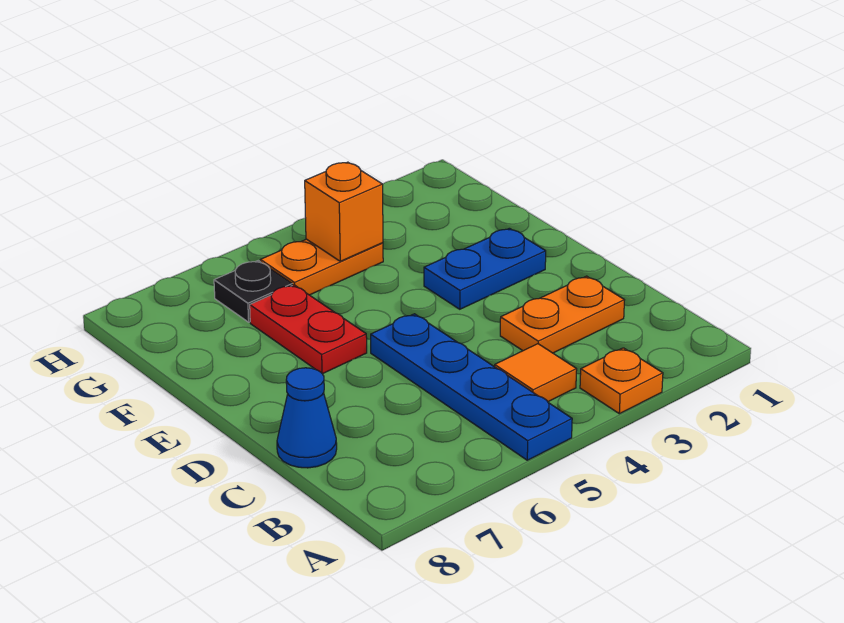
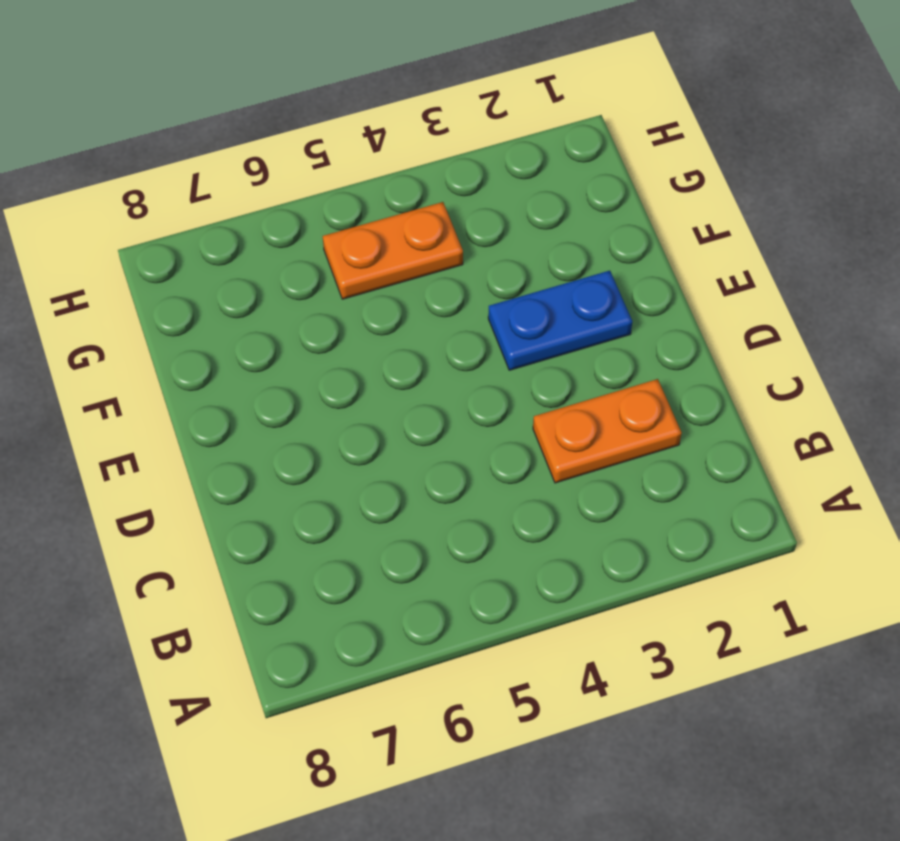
none -> orange 1x1 plate [580,348,663,414]
none -> blue 1x4 plate [371,314,572,460]

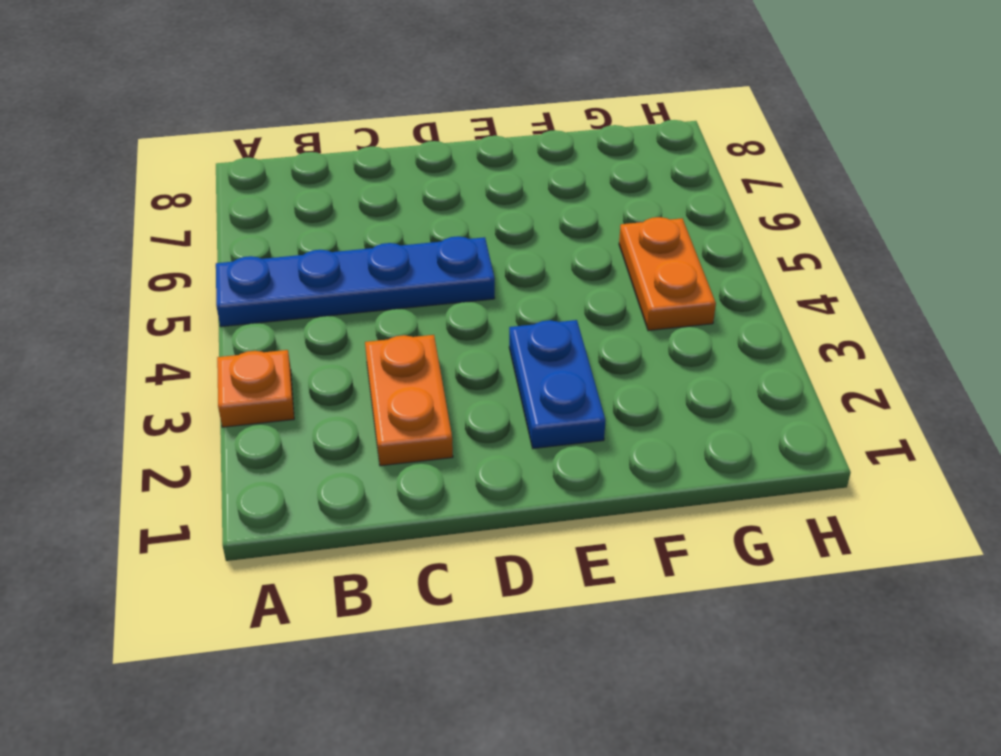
none -> orange 1x1 tile [495,344,577,402]
none -> blue 1x1 cone [277,368,337,468]

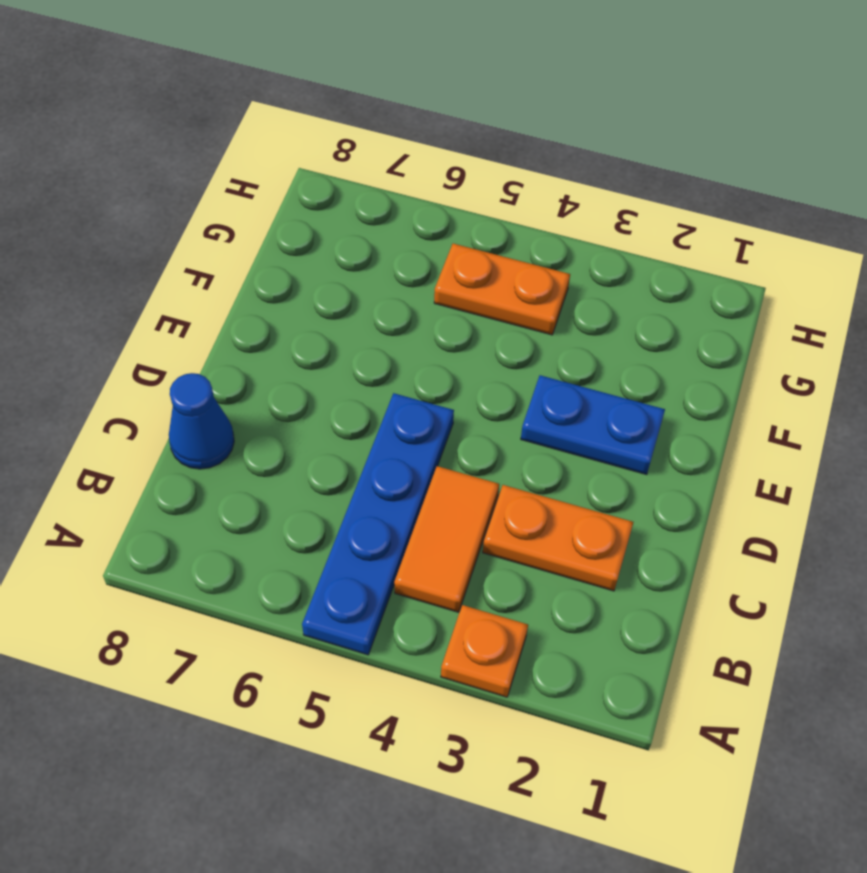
orange 1x2 tile [394,466,499,612] -> orange 1x1 tile [495,344,577,402]
none -> red 1x2 plate [250,285,367,374]
none -> black 1x1 plate [214,261,292,322]

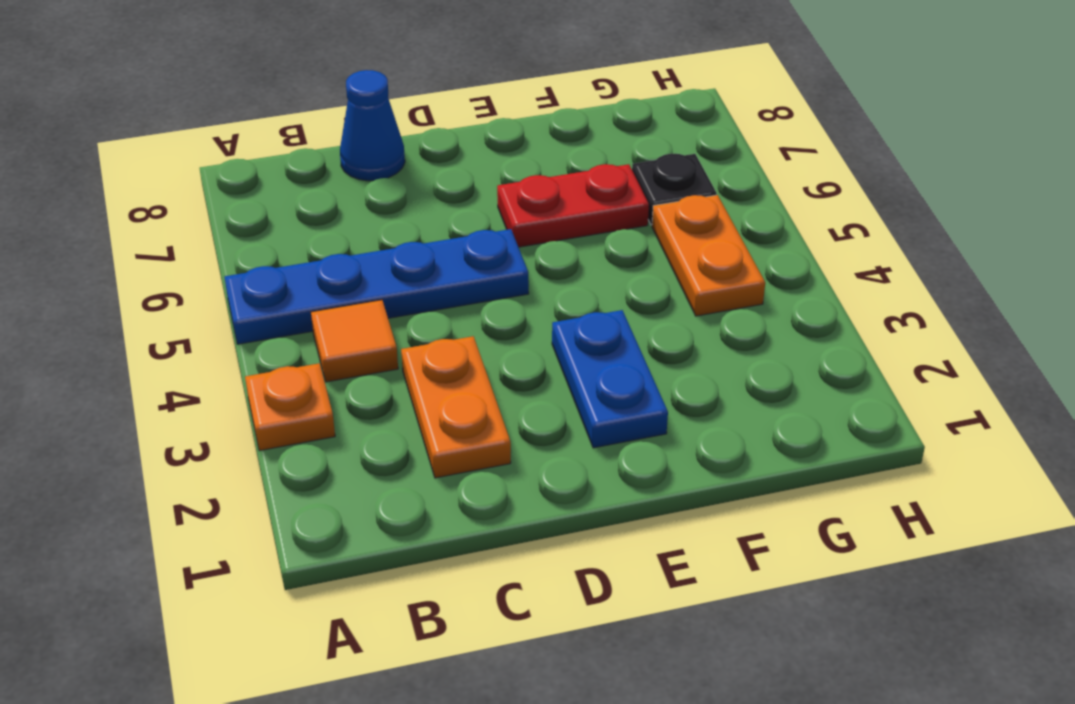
none -> orange 1x1 brick [305,162,383,261]

